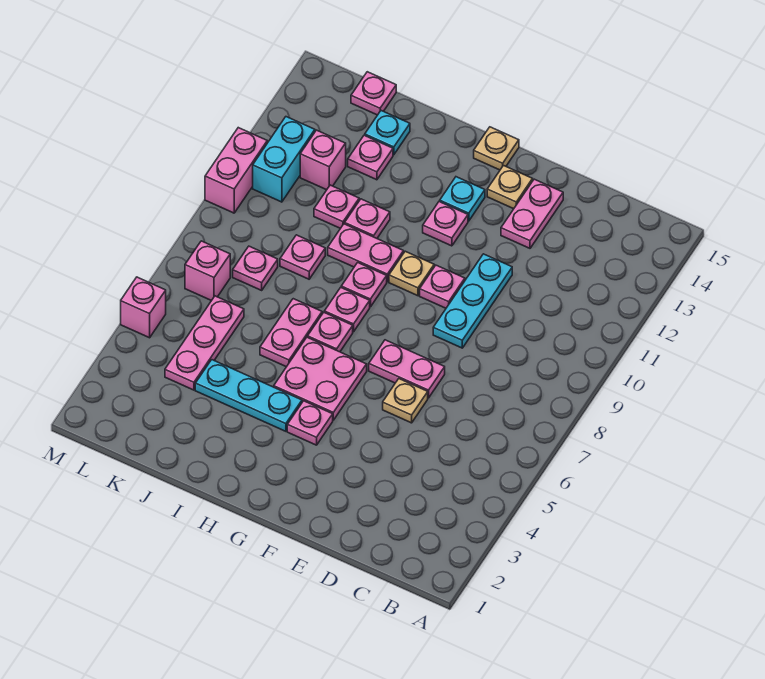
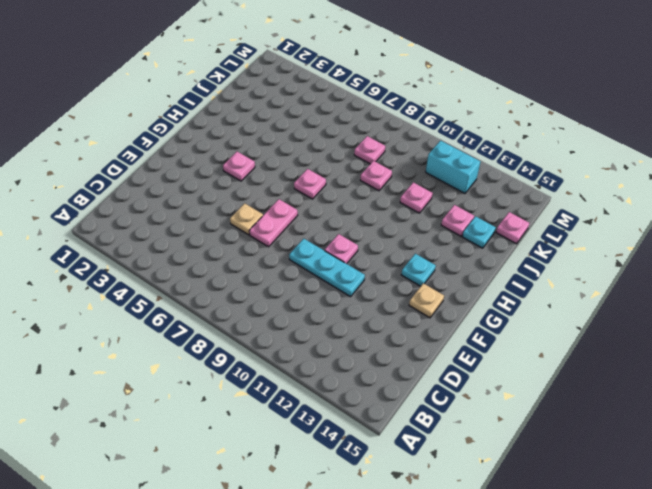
none -> pink 1x2 plate [501,179,563,248]
none -> pink 2x2 plate [274,337,367,420]
none -> tan 1x1 plate [389,251,434,296]
none -> pink 1x1 plate [423,202,468,246]

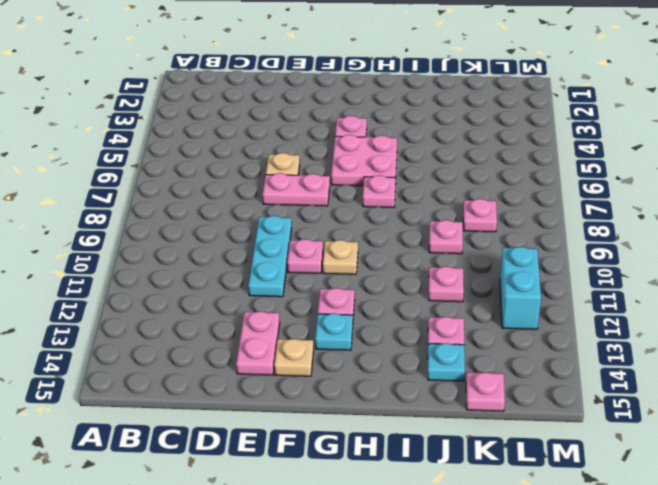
none -> tan 1x1 plate [474,127,519,170]
none -> cyan 1x3 plate [195,360,302,431]
none -> pink 1x1 plate [324,288,370,332]
none -> pink 1x1 plate [341,263,387,307]

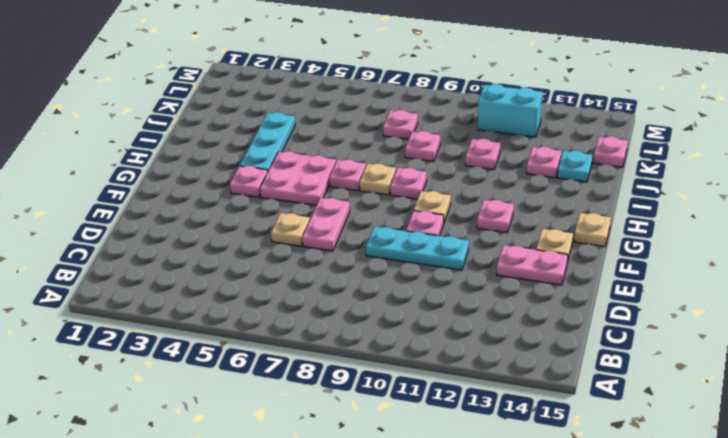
tan 1x1 plate [360,164,396,195] -> pink 1x1 plate [324,288,370,332]
none -> cyan 1x1 plate [440,177,485,221]
none -> pink 1x2 plate [328,224,404,282]
none -> pink 1x2 plate [260,299,322,367]
none -> pink 1x1 plate [345,199,390,238]

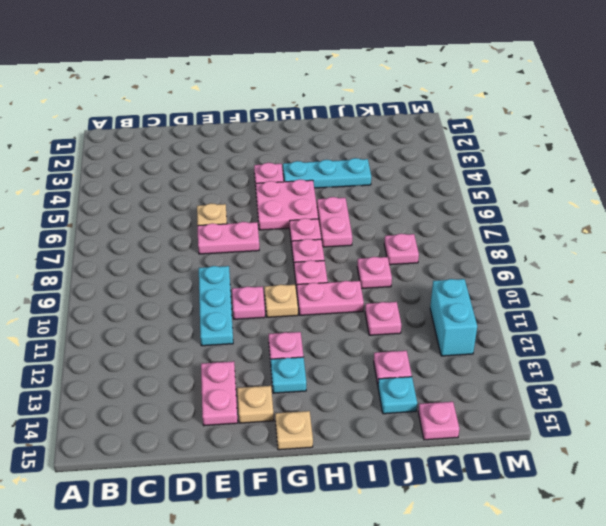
none -> pink 1x1 plate [345,199,390,238]
none -> pink 1x3 plate [165,296,244,390]
none -> pink 1x1 brick [300,130,346,190]
none -> pink 1x1 brick [185,241,230,301]

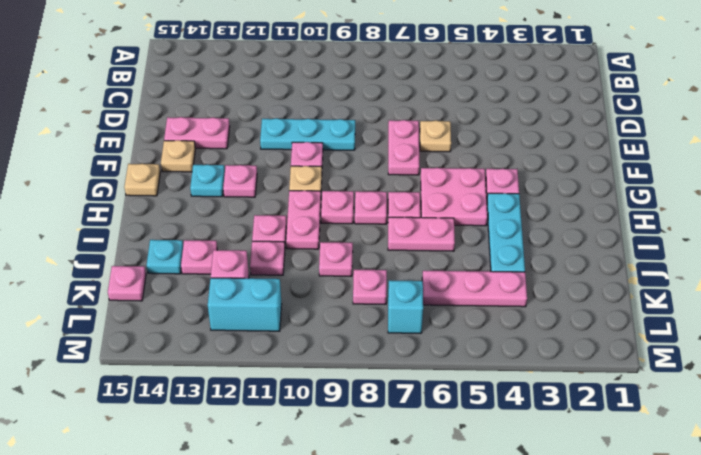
cyan 1x1 brick [388,280,423,333] -> pink 1x1 brick [185,241,230,301]
none -> pink 1x1 brick [121,277,166,338]
none -> pink 1x2 brick [205,128,267,213]

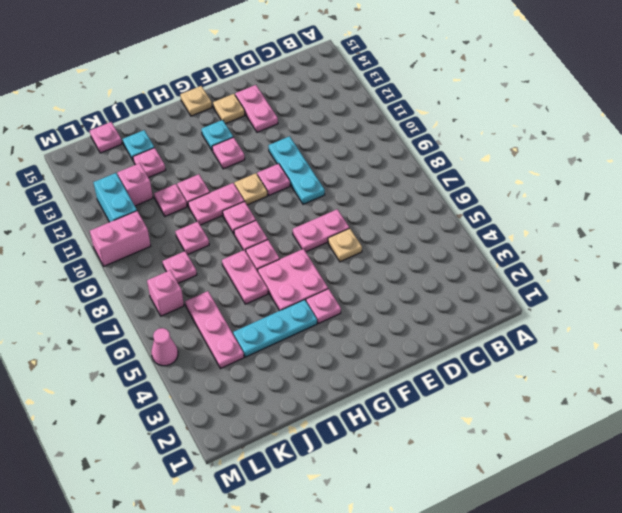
pink 1x2 brick [90,211,151,266] -> pink 1x2 brick turned to [205,128,267,213]
pink 1x1 cone [151,328,178,366] -> pink 1x1 brick [121,277,166,338]

